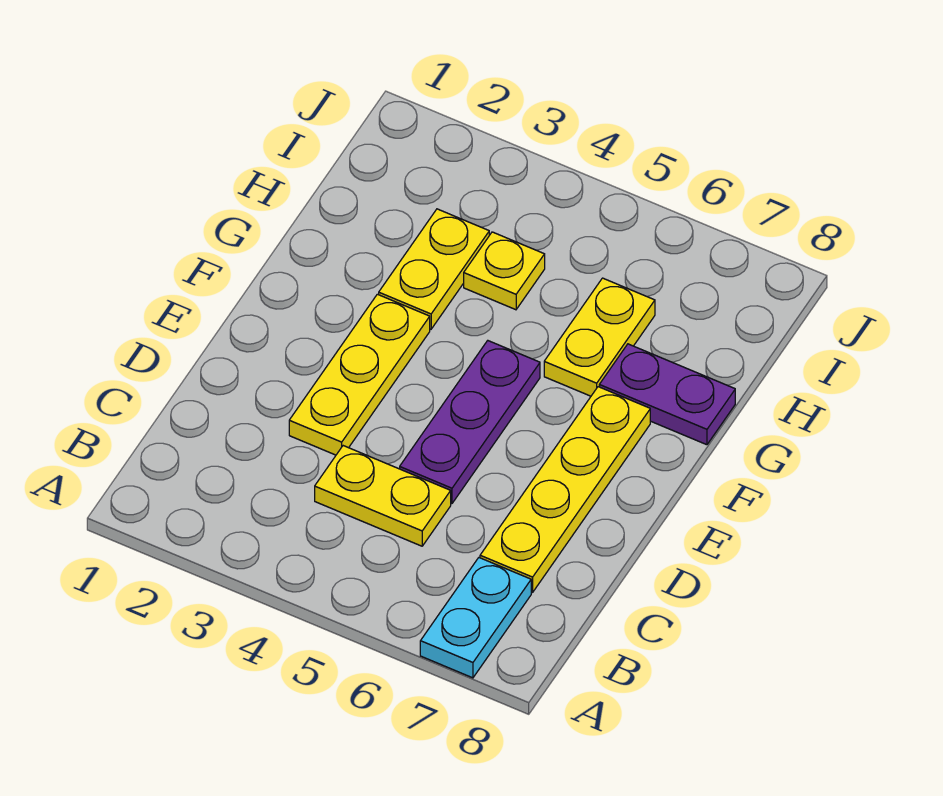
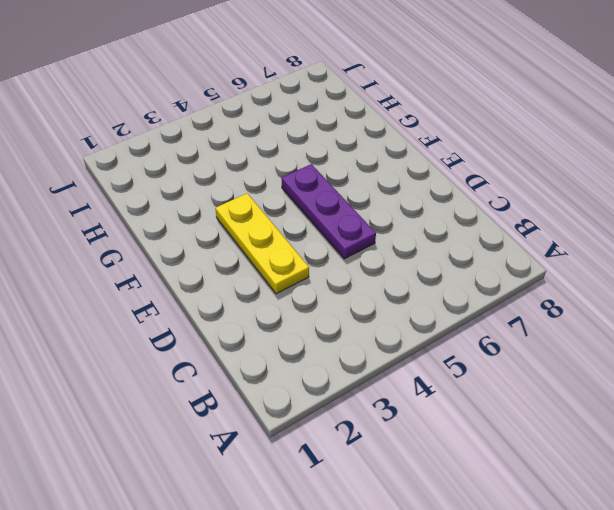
none -> cyan 1x2 plate [420,558,531,678]
none -> yellow 1x2 plate [315,446,451,546]

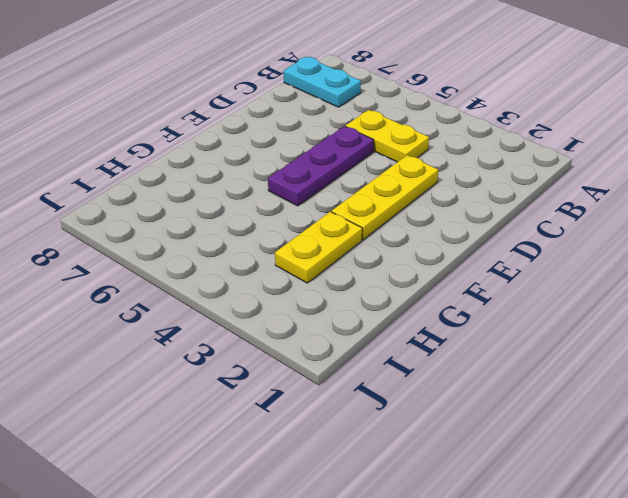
cyan 1x2 plate [284,57,361,107] -> cyan 1x2 plate turned to [420,558,531,678]
none -> yellow 1x4 plate [480,387,650,592]
none -> yellow 1x2 plate [544,278,655,396]

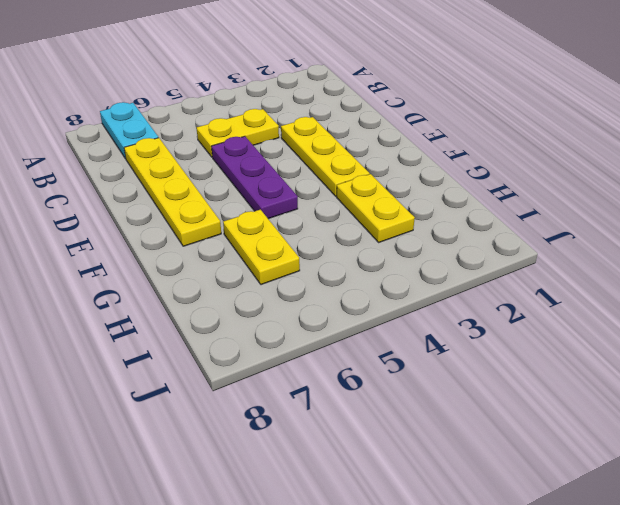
none -> purple 1x2 plate [599,344,735,445]
none -> yellow 1x1 plate [464,232,545,310]

